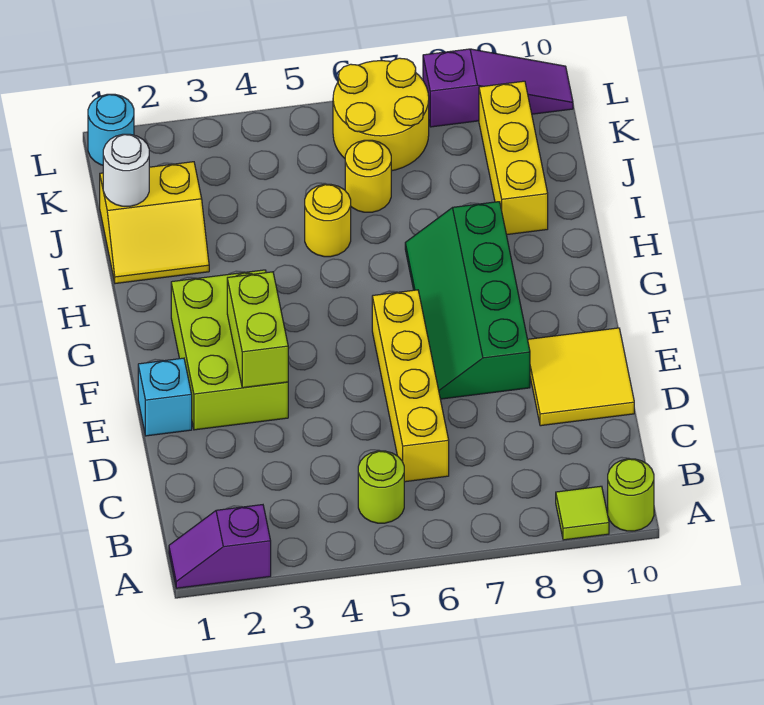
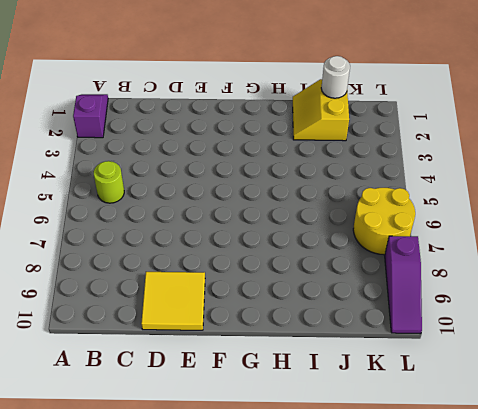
none -> lime 1x1 tile [556,486,609,540]
none -> lime 1x1 round brick [608,459,654,531]
none -> yellow 1x4 brick [372,290,449,482]

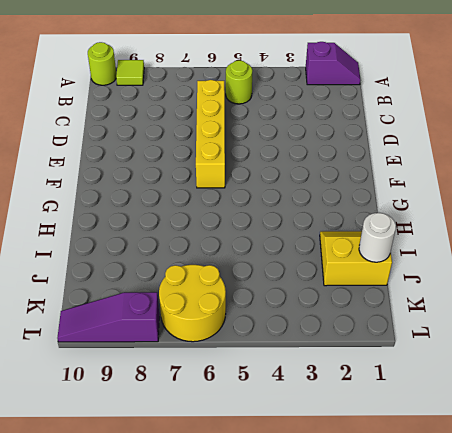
none -> yellow 2x2 tile [528,328,634,426]
none -> cyan 1x1 brick [138,358,192,436]
none -> lime 2x3 brick [171,270,288,430]

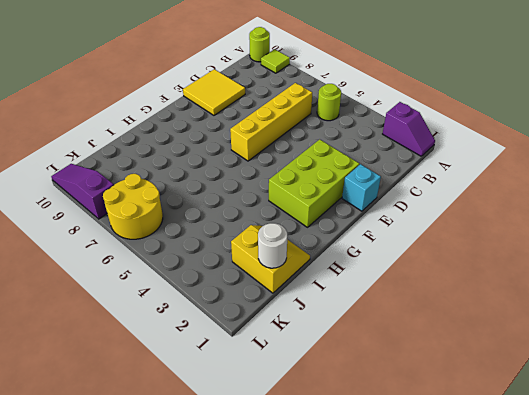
none -> green 2x4 slope [405,202,530,399]
none -> yellow 1x1 round brick [305,184,351,257]
none -> yellow 1x3 brick [479,81,548,235]

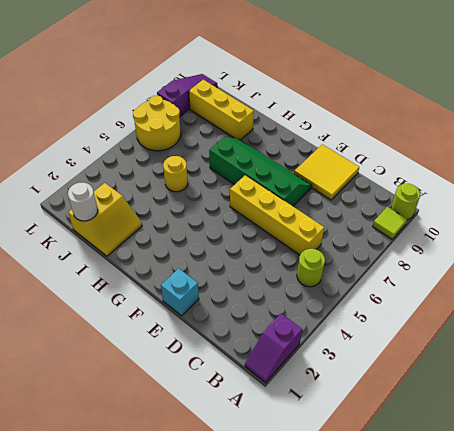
green 2x4 slope [209,137,312,206] -> green 2x4 slope turned to [405,202,530,399]
none -> lime 2x3 brick [171,270,288,430]
none -> yellow 1x1 round brick [345,140,391,212]
none -> cyan 1x1 round brick [88,94,134,165]

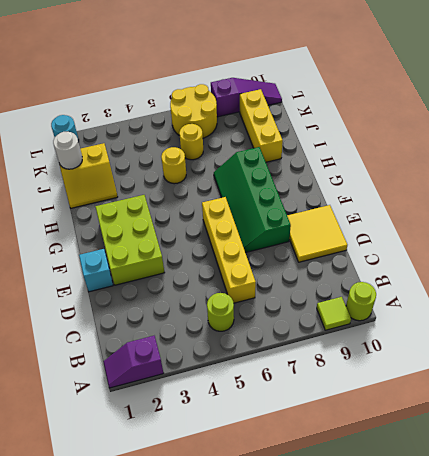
none -> lime 1x2 brick [227,272,288,388]

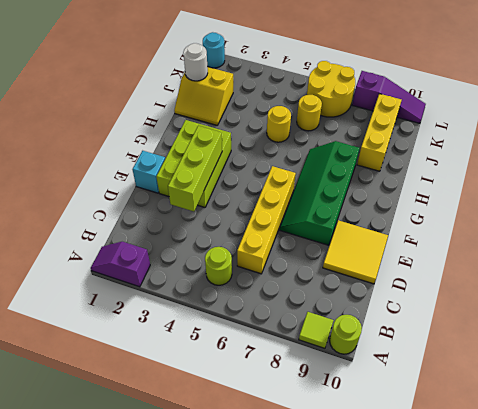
lime 1x3 brick [168,126,222,211] -> lime 1x2 brick [227,272,288,388]

